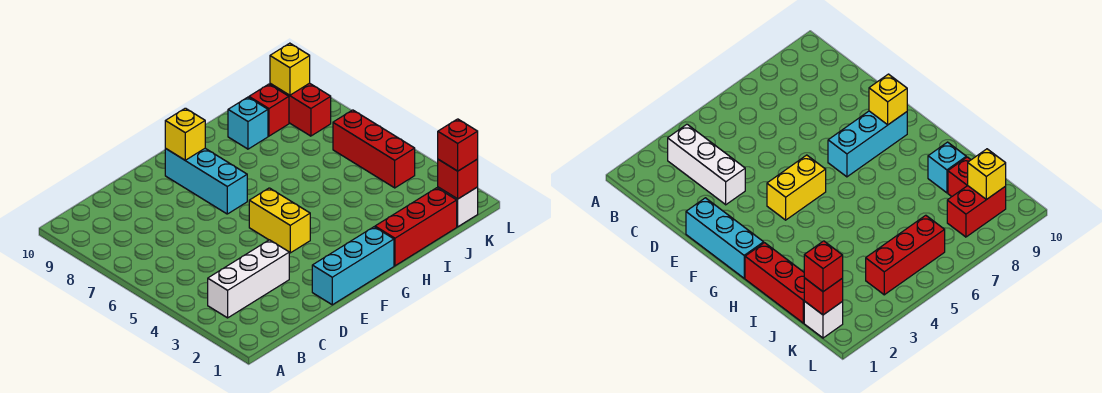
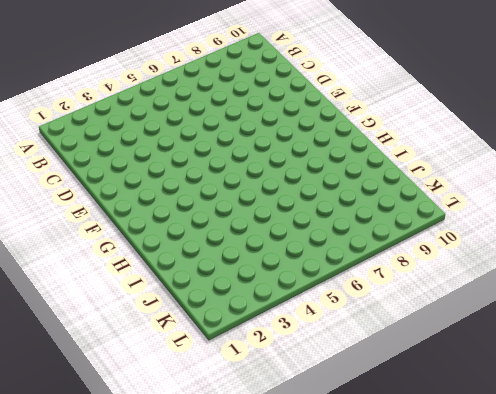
none -> white 1x3 brick [208,240,289,318]
none -> cyan 1x3 brick [312,227,394,305]
none -> yellow 1x2 brick [249,188,310,253]

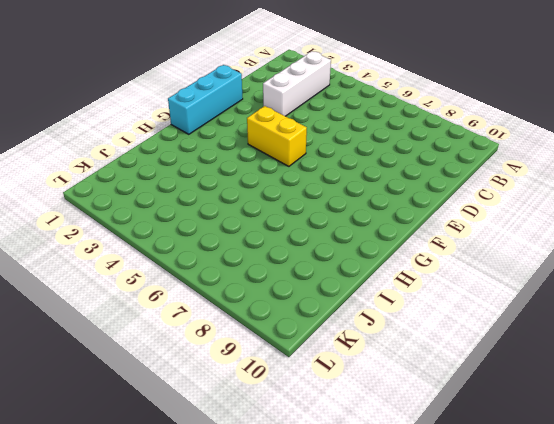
none -> cyan 1x3 brick [165,148,247,214]
none -> red 1x3 brick [375,188,457,266]
none -> cyan 1x1 brick [228,97,268,149]

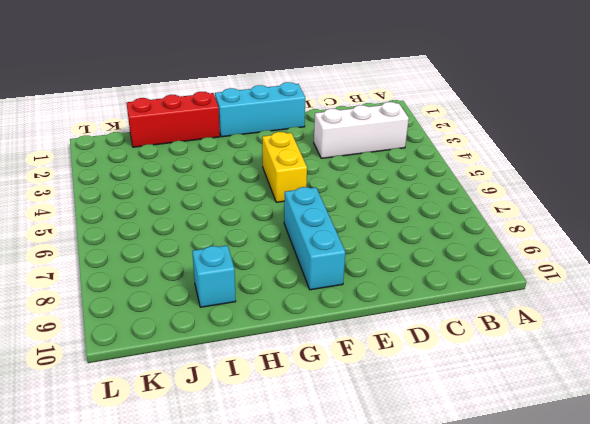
none -> red 1x1 brick [249,84,289,136]
none -> white 1x1 brick [438,187,478,227]
none -> red 1x3 brick [333,110,415,188]

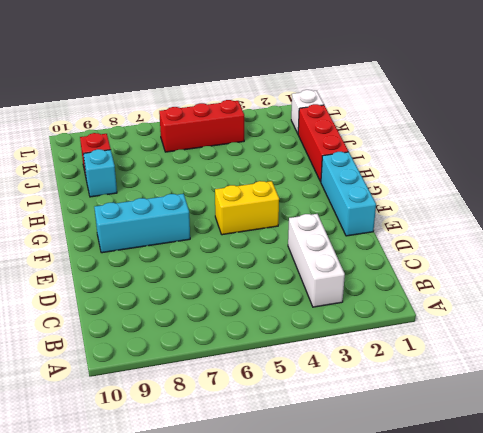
none -> red 1x2 brick [270,83,331,136]
none -> yellow 1x1 brick [165,108,205,160]
none -> red 1x1 brick [438,159,478,199]

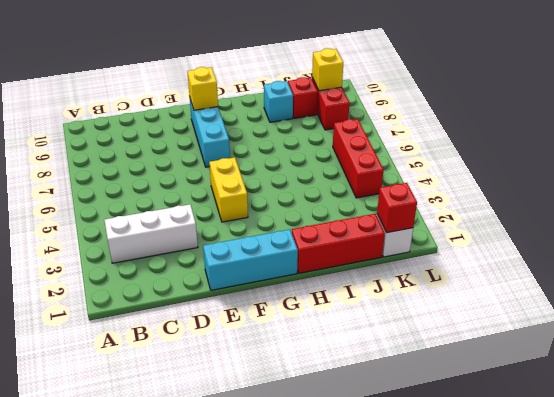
none -> red 1x1 brick [438,119,478,171]

